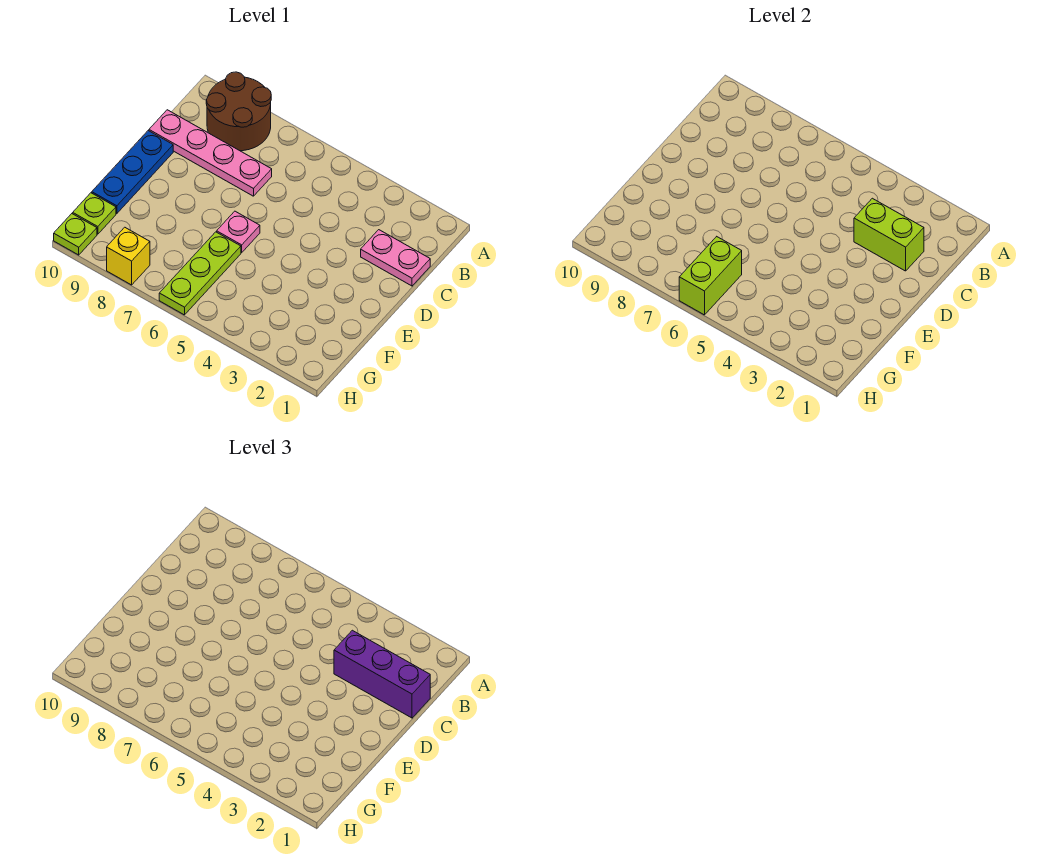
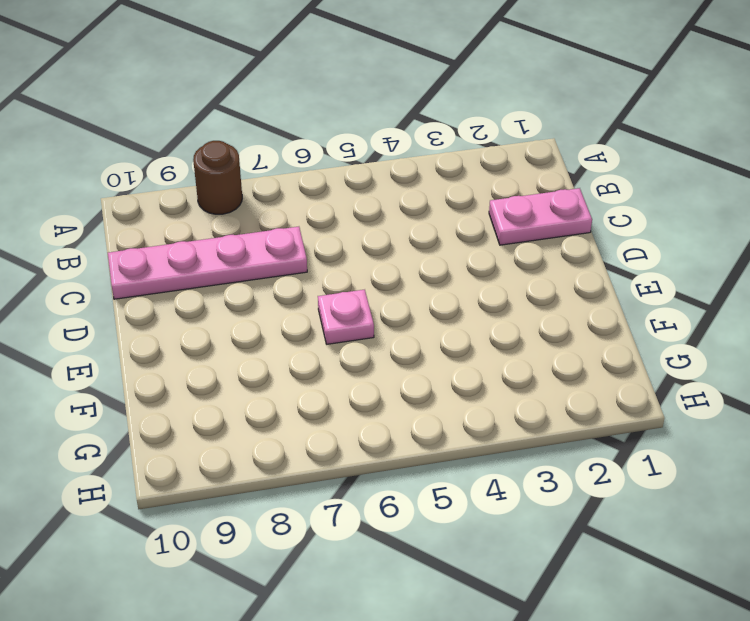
brown 1x1 round brick [193,141,242,214] -> brown 2x2 round brick [206,72,271,151]
none -> blue 1x3 plate [92,131,173,213]
none -> lime 1x3 plate [159,232,241,315]
none -> lime 1x1 plate [73,193,116,234]

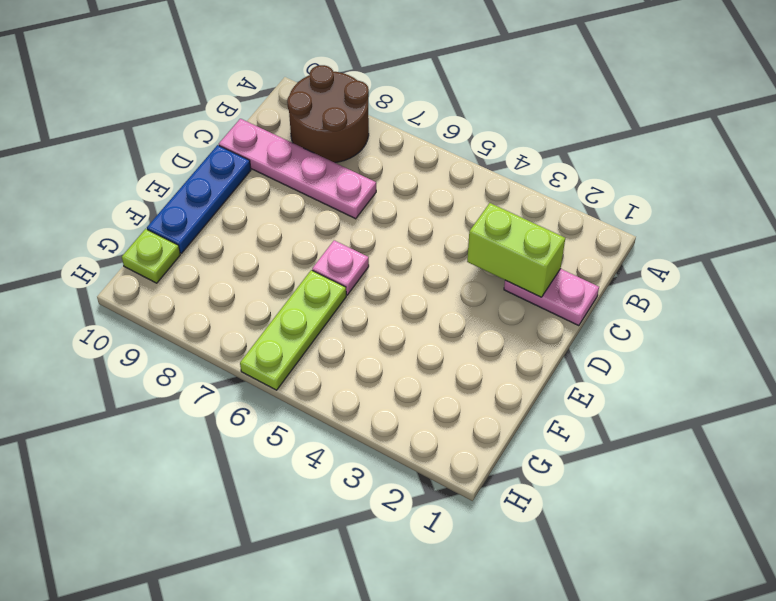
none -> yellow 1x1 brick [107,227,150,285]
none -> lime 1x1 plate [54,214,97,255]
none -> lime 1x2 brick [679,237,742,315]

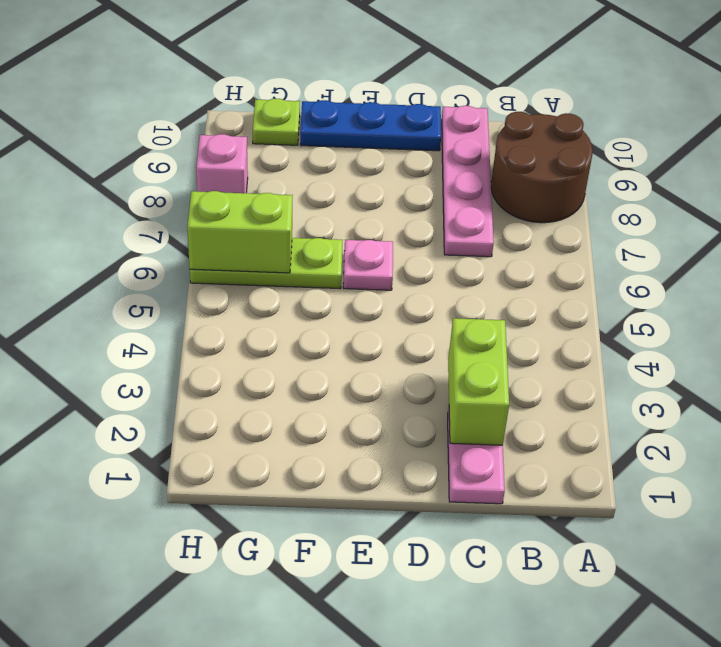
pink 1x1 brick [196,134,248,193] -> yellow 1x1 brick [107,227,150,285]
none -> lime 1x1 plate [54,214,97,255]
none -> purple 1x3 brick [334,630,430,718]

